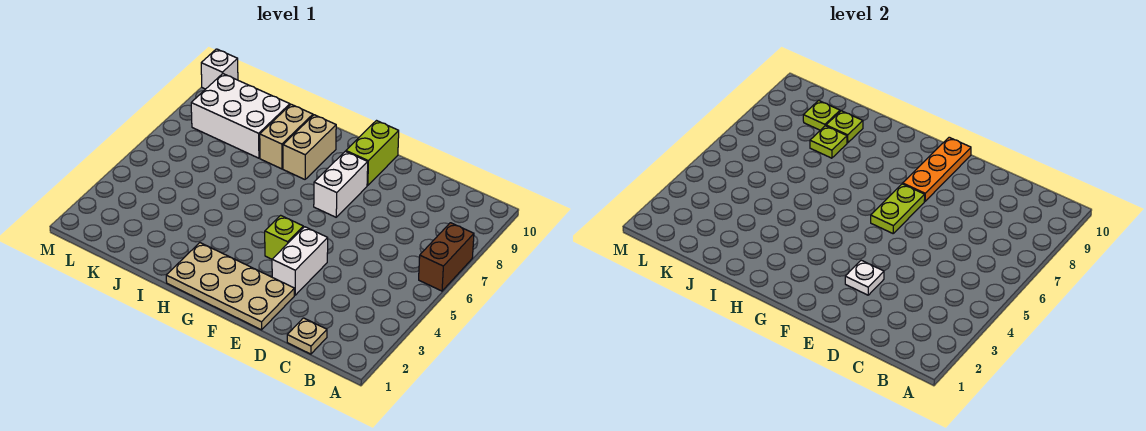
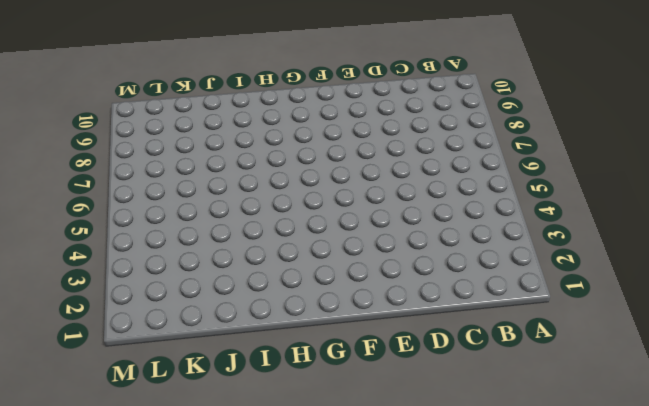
none -> brown 1x2 brick [419,223,474,291]
none -> tan 1x1 plate [287,318,327,354]
none -> tan 2x4 plate [166,243,294,330]

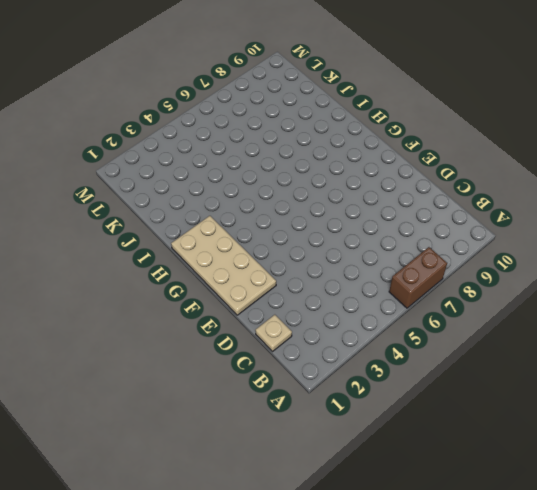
none -> white 1x2 brick [272,227,328,295]
none -> lime 1x1 brick [265,215,303,259]
none -> white 1x2 brick [314,151,368,217]

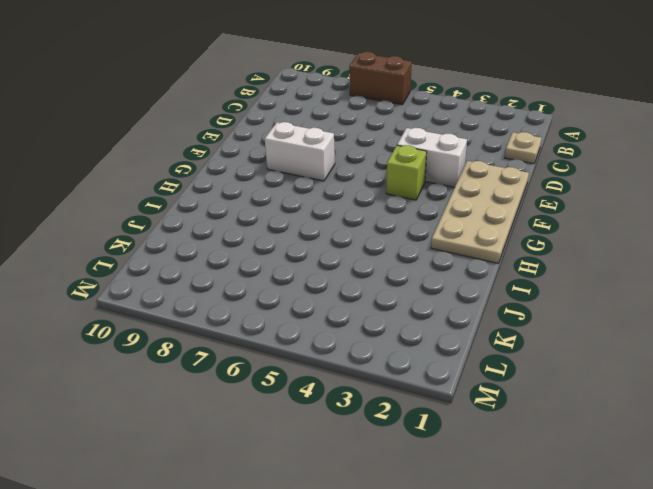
none -> lime 1x2 brick [346,121,399,186]
none -> tan 1x2 brick [283,115,336,179]
none -> tan 1x2 brick [260,104,313,169]

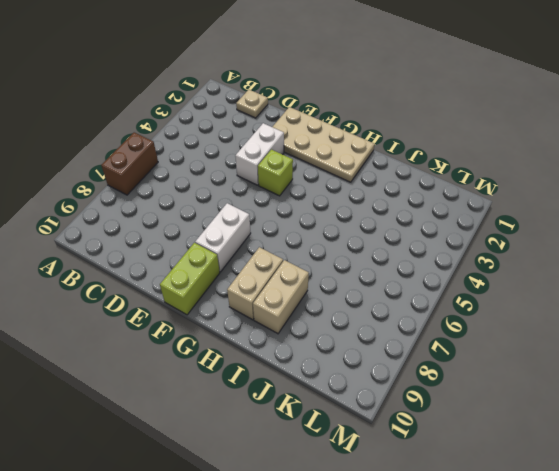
none -> white 2x3 brick [191,74,290,158]
none -> white 1x1 brick [201,49,238,89]
none -> white 1x1 plate [845,260,884,295]

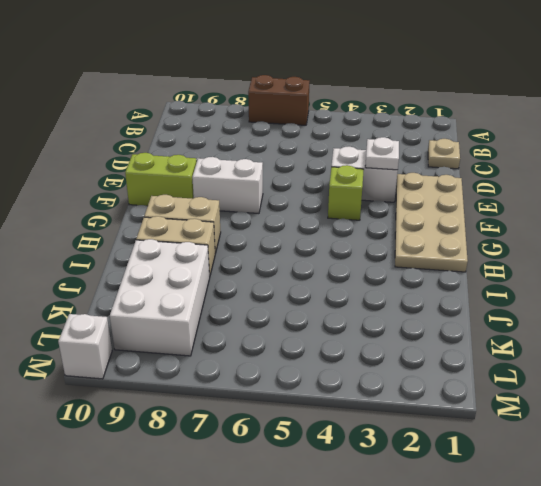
none -> lime 1x2 plate [871,184,925,233]
none -> orange 1x3 plate [903,137,971,201]
none -> lime 1x1 plate [810,126,847,158]

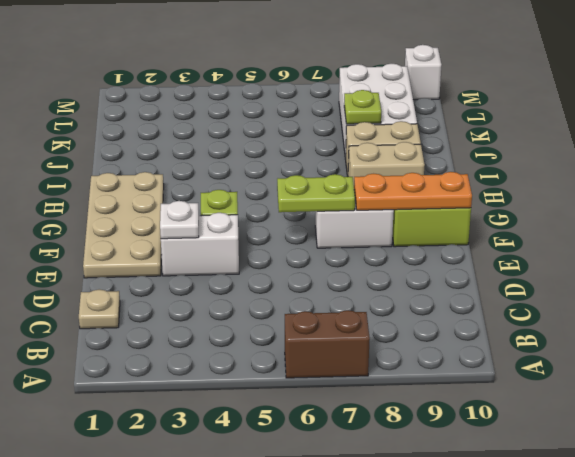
none -> lime 1x1 plate [826,111,863,143]
none -> lime 1x1 plate [803,100,840,130]

